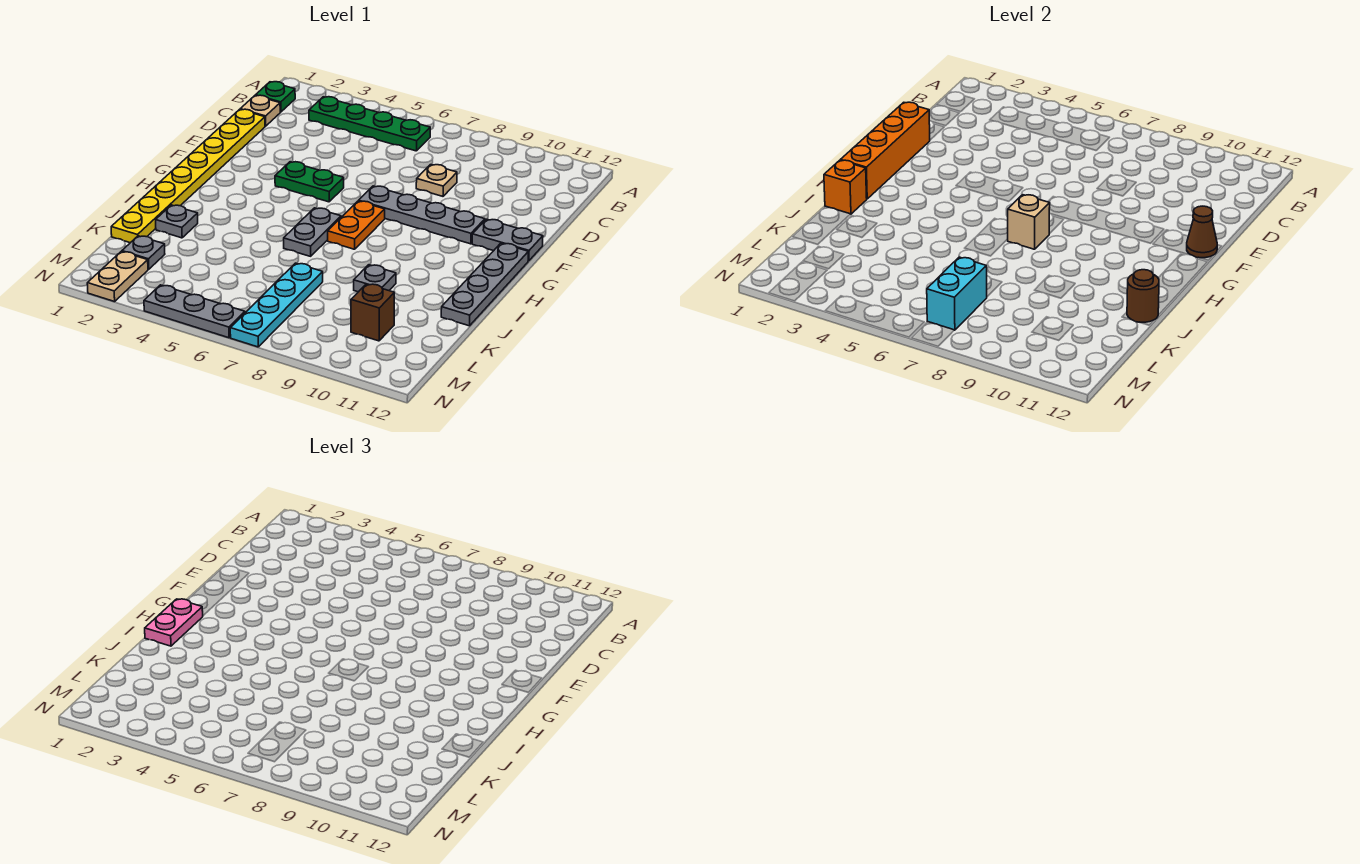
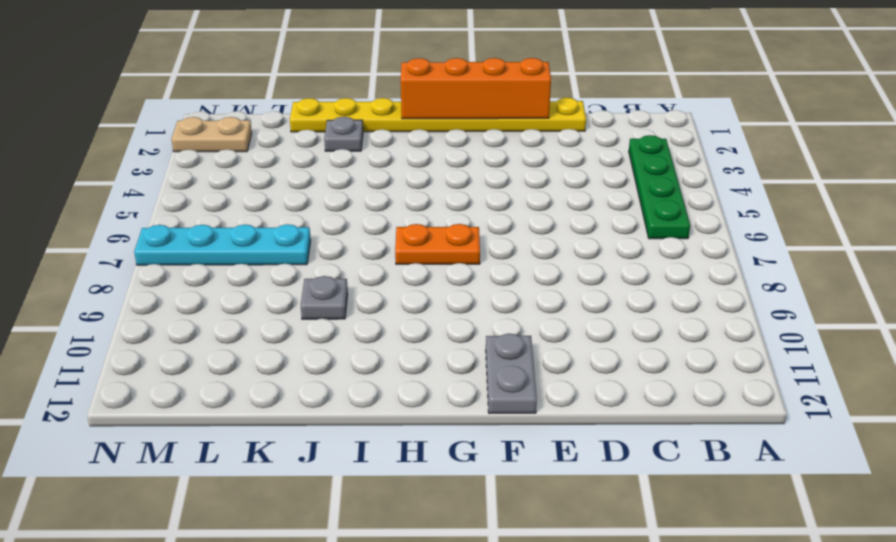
none -> green 1x1 plate [256,82,295,112]
none -> tan 1x1 plate [240,95,280,126]
none -> tan 1x1 plate [416,165,457,196]

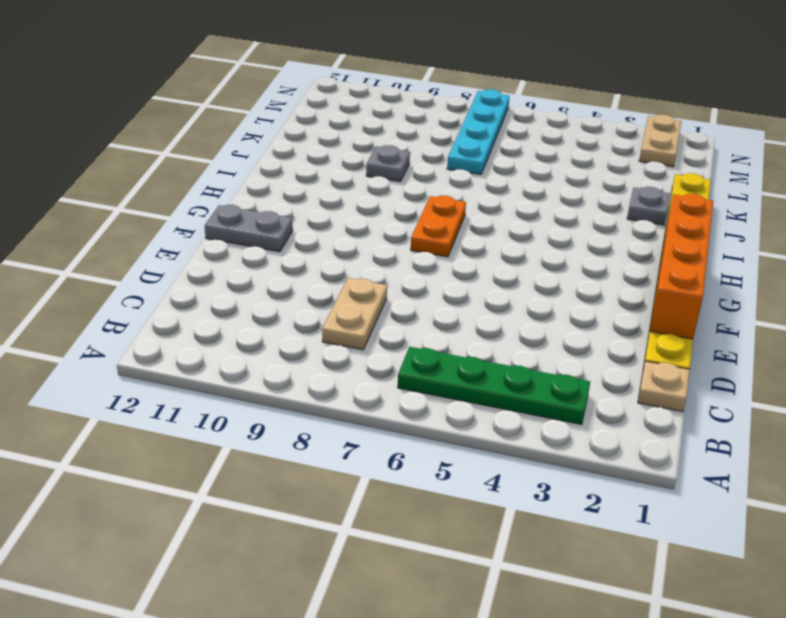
tan 1x2 plate [322,278,387,350] -> tan 1x1 plate [416,165,457,196]
none -> green 1x1 plate [256,82,295,112]
none -> green 1x2 plate [275,162,344,202]
none -> grey 1x4 plate [359,186,485,244]

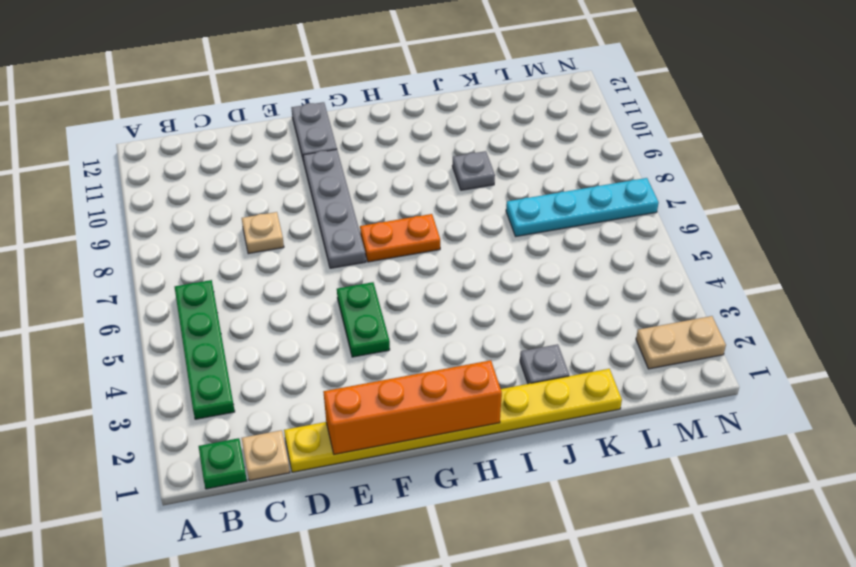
none -> grey 1x4 plate [441,243,528,326]
none -> grey 1x2 plate [284,208,341,256]
none -> grey 1x1 plate [122,236,165,269]

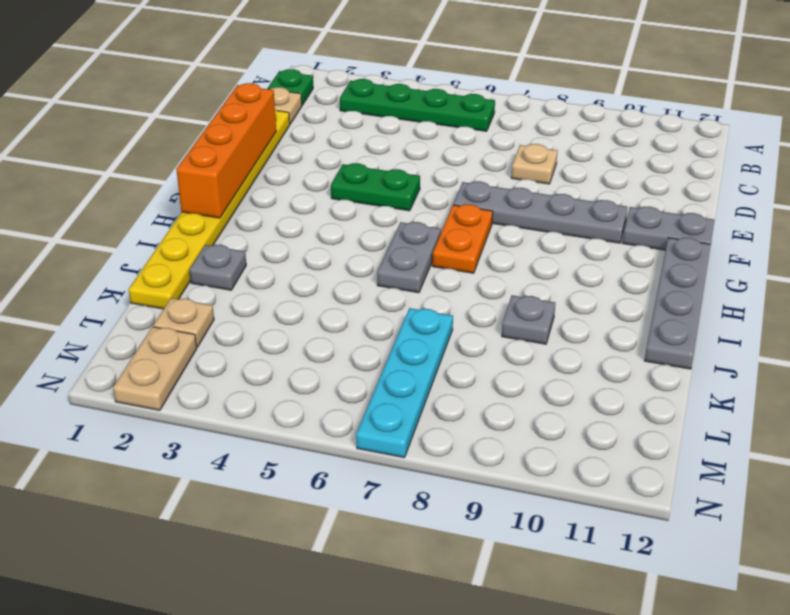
tan 1x1 plate [153,298,214,347] -> grey 1x1 plate [122,236,165,269]
none -> brown 1x1 brick [351,284,394,341]
none -> grey 1x3 plate [144,285,245,338]
none -> brown 1x1 cone [1187,206,1217,258]

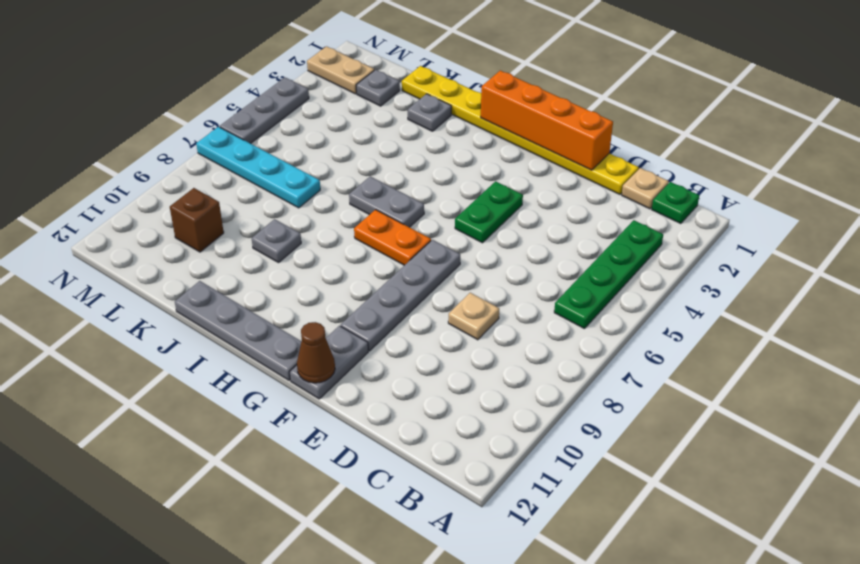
none -> tan 1x1 brick [1008,195,1050,249]
none -> orange 1x1 brick [824,160,867,214]
none -> brown 1x1 round brick [1127,270,1159,323]

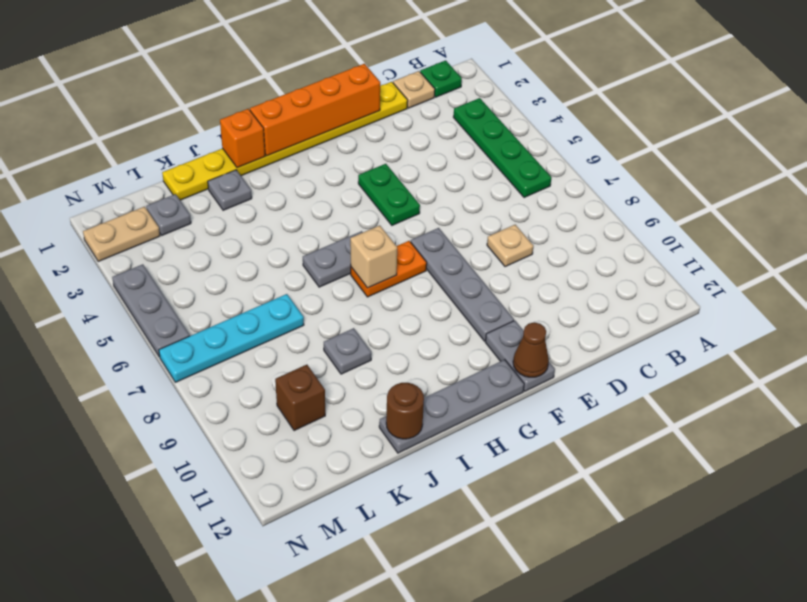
none -> cyan 1x2 brick [927,257,987,330]
none -> pink 1x2 plate [145,599,203,646]

